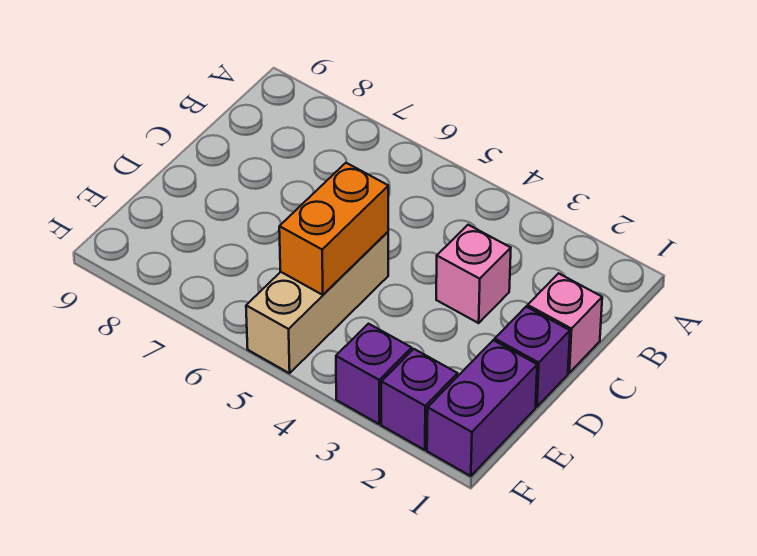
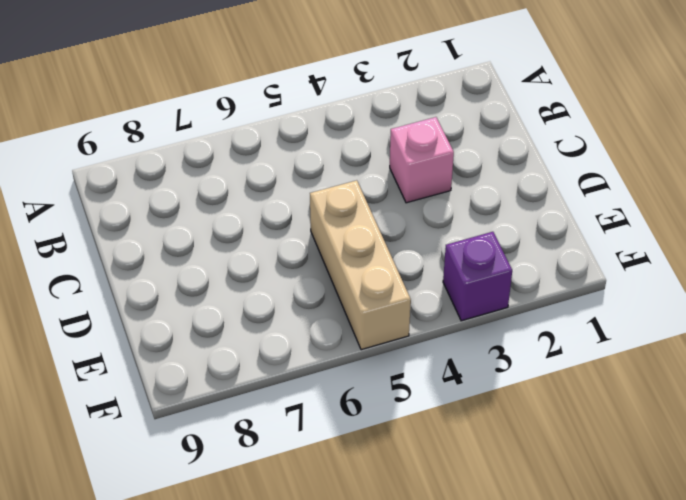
none -> pink 1x1 brick [528,273,602,373]
none -> purple 1x1 brick [495,307,570,407]

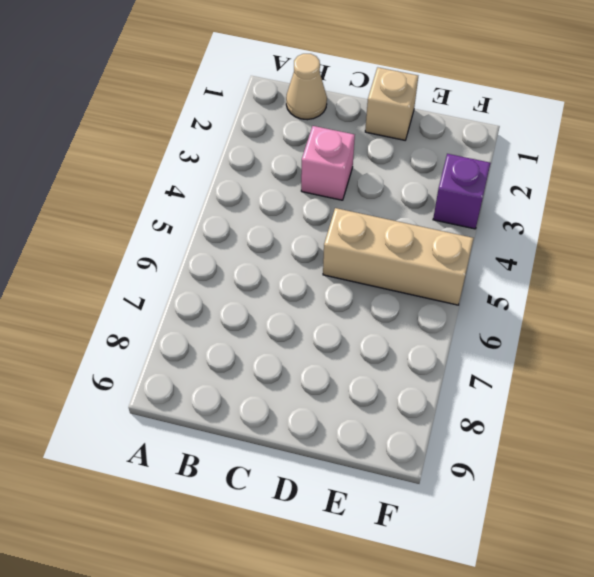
tan 1x1 cone [286,54,327,120] -> none
tan 1x1 brick [365,67,418,140] -> purple 1x1 brick [495,307,570,407]
none -> pink 1x1 brick [528,273,602,373]
none -> purple 1x2 brick [427,340,537,476]

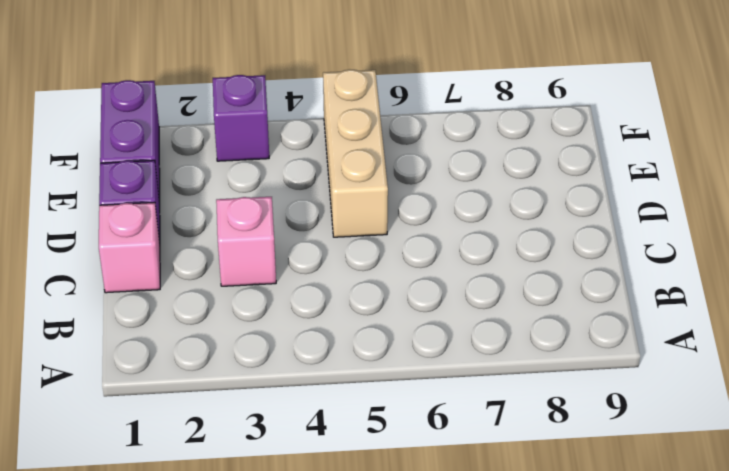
none -> purple 1x1 brick [381,349,458,450]
none -> orange 1x2 brick [279,163,388,295]

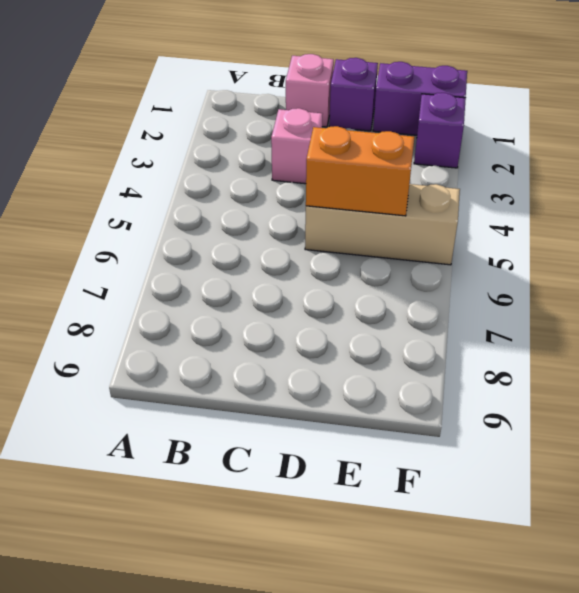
none -> purple 1x1 brick [336,324,412,424]

